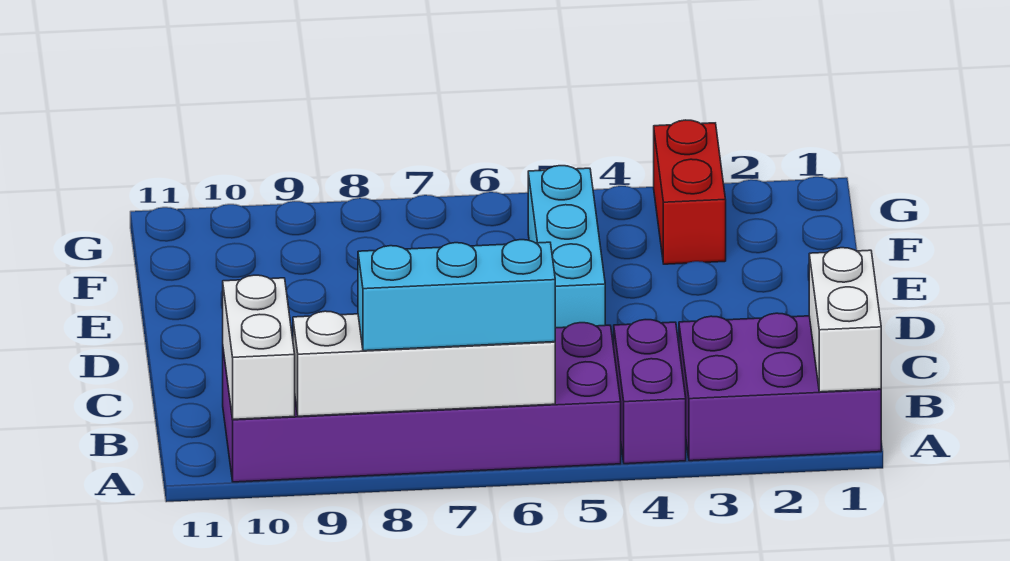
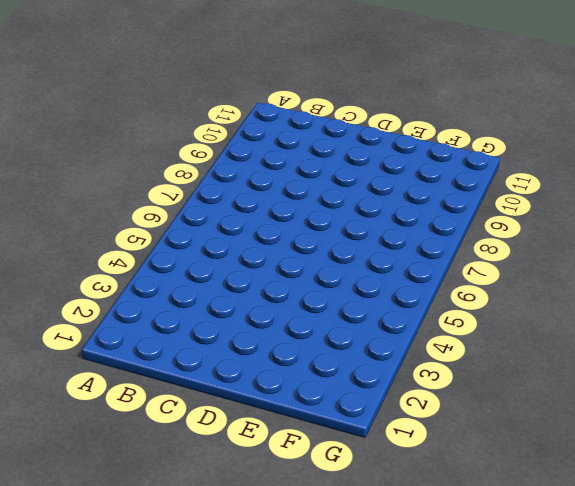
none -> purple 2x3 brick [679,313,881,461]
none -> purple 1x2 brick [614,320,686,464]

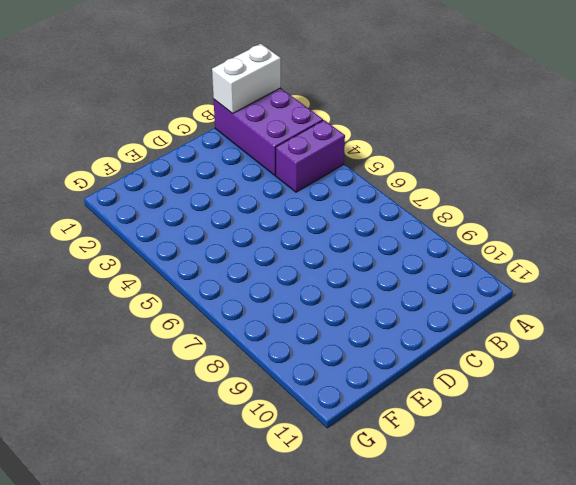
none -> purple 2x6 brick [223,323,621,482]
none -> cyan 1x3 brick [528,166,605,328]

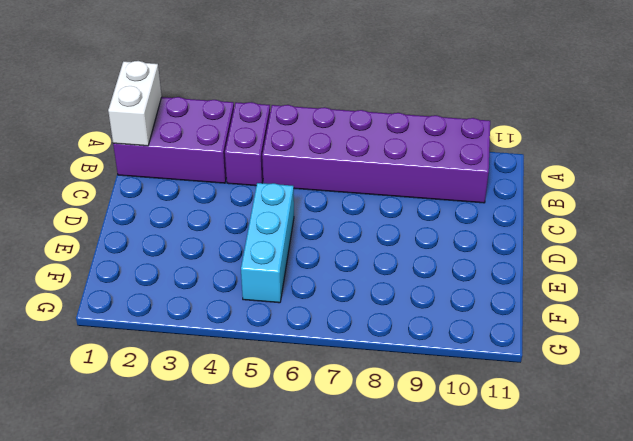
none -> red 1x2 brick [654,120,726,264]
none -> white 1x4 brick [293,311,555,416]

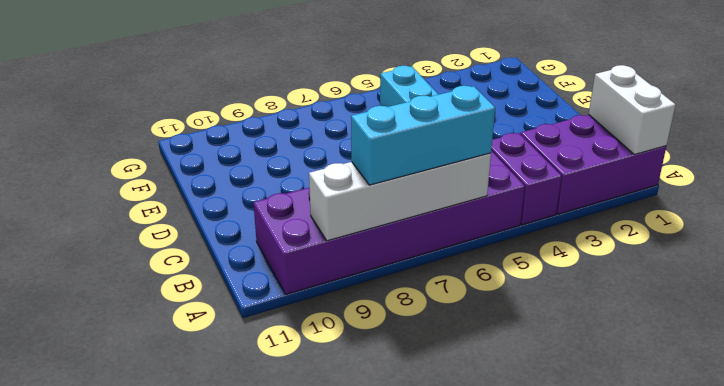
none -> red 1x2 brick [654,120,726,264]
none -> white 1x2 brick [223,275,295,419]

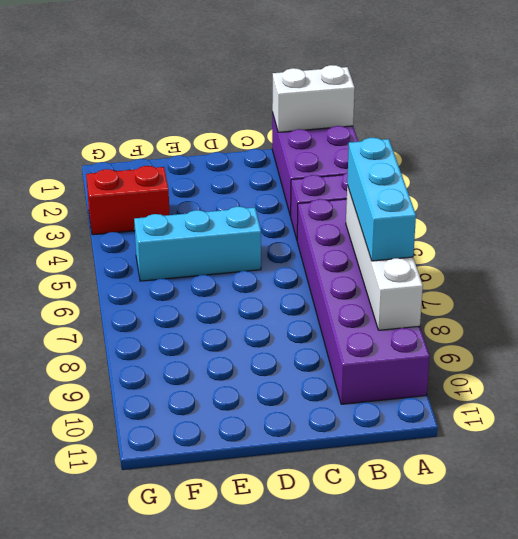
none -> white 1x2 brick [223,275,295,419]

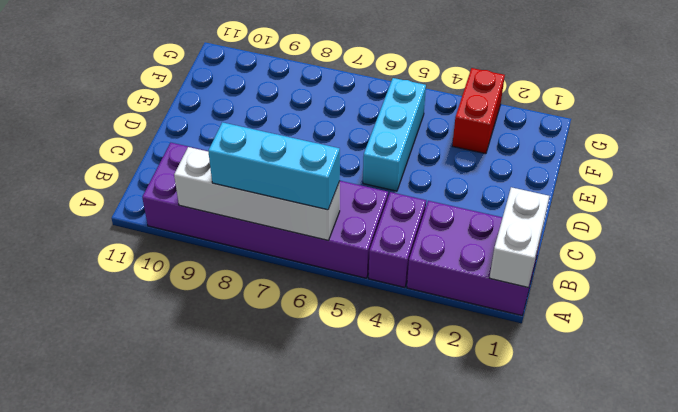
none -> white 1x2 brick [223,275,295,419]

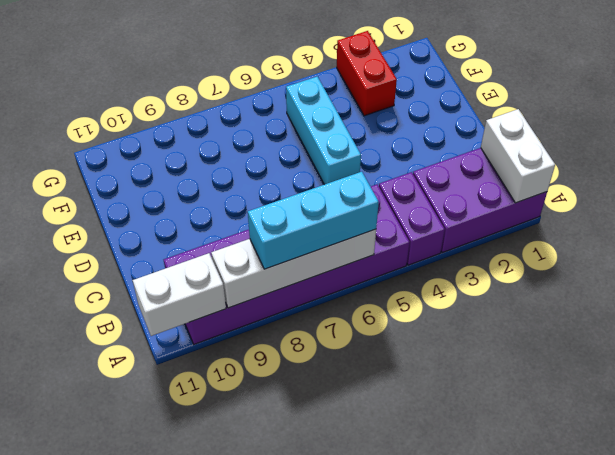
white 1x2 brick [133,253,226,336] -> white 1x2 brick turned to [223,275,295,419]

